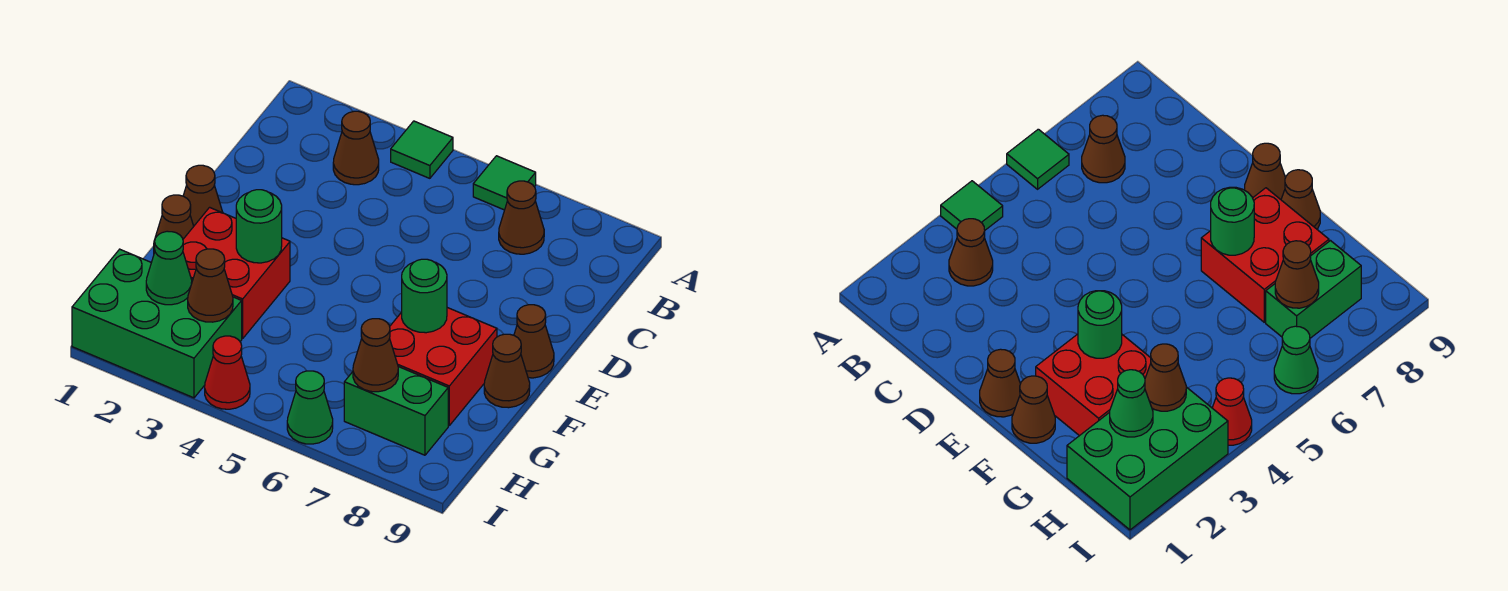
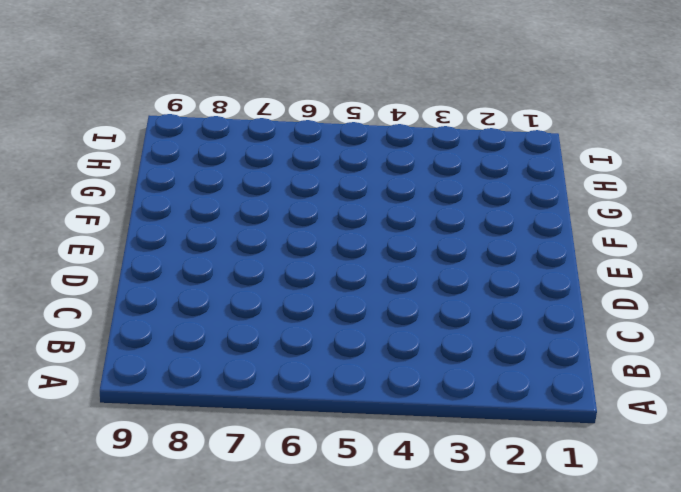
none -> green 1x1 tile [391,121,453,178]
none -> green 1x1 tile [473,156,536,210]
none -> brown 1x1 cone [333,111,379,185]

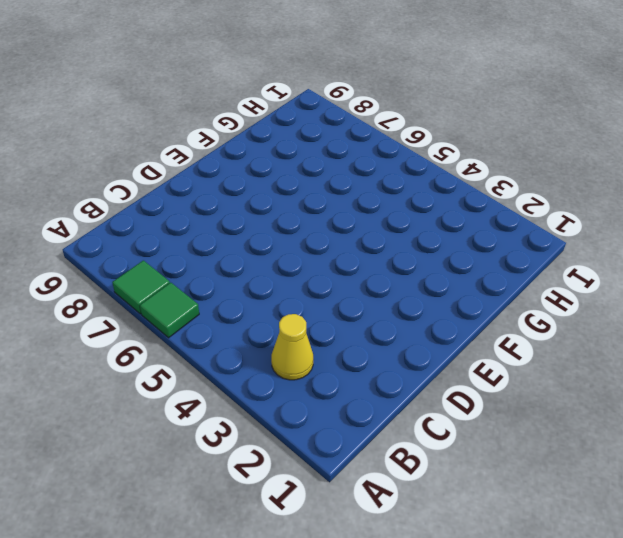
green 1x1 tile [112,260,170,314] -> green 1x1 tile moved to [391,121,453,178]
yellow 1x1 cone [271,314,314,380] -> brown 1x1 cone [333,111,379,185]
none -> brown 1x1 cone [499,181,544,254]
none -> brown 1x1 cone [183,165,223,226]
none -> brown 1x1 cone [514,305,554,378]

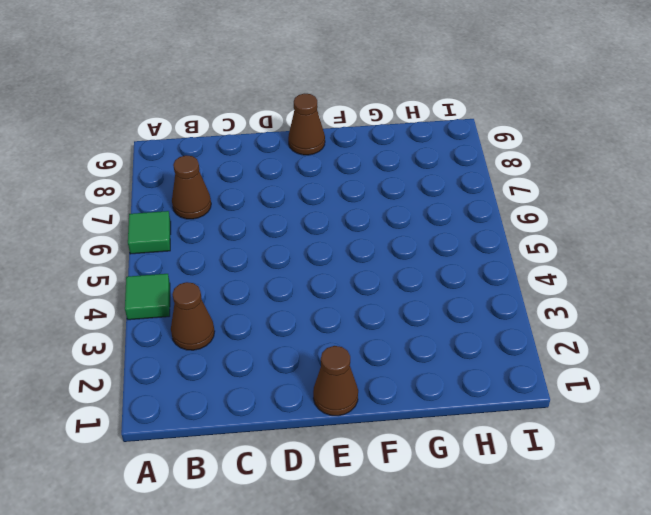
none -> brown 1x1 cone [154,195,194,253]
none -> red 2x2 brick [183,207,290,339]
none -> red 2x2 brick [390,308,497,425]

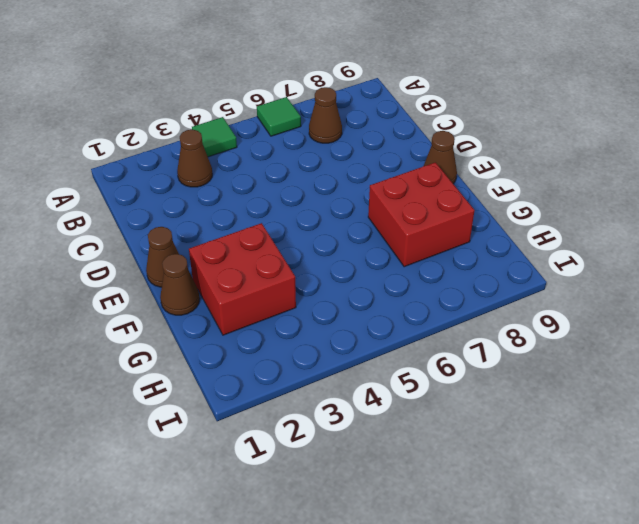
none -> brown 1x1 cone [484,334,530,408]
none -> green 2x3 brick [72,249,242,398]
none -> green 1x2 brick [344,367,448,455]

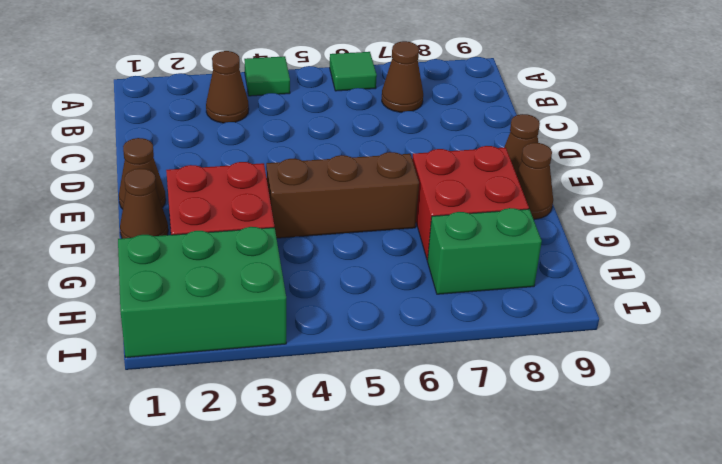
brown 1x3 brick [266,152,419,238] -> none
none -> red 1x1 cone [205,336,250,409]
none -> green 1x1 cone [287,371,333,444]
none -> green 1x1 round brick [236,190,282,263]

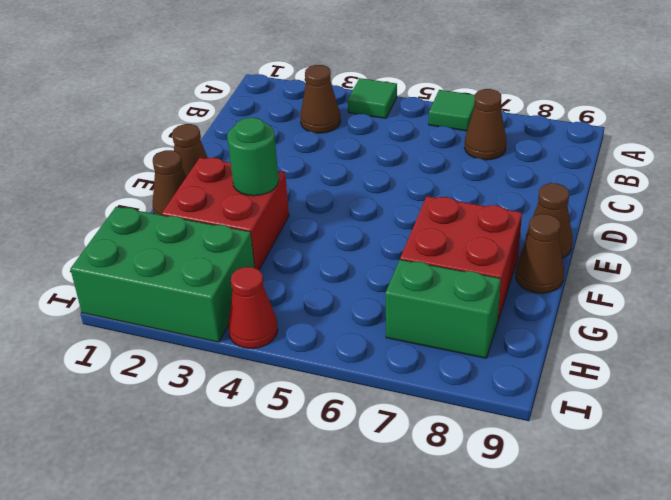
none -> green 1x1 cone [287,371,333,444]
none -> green 1x1 round brick [402,259,447,333]
none -> green 1x1 cone [146,231,192,305]

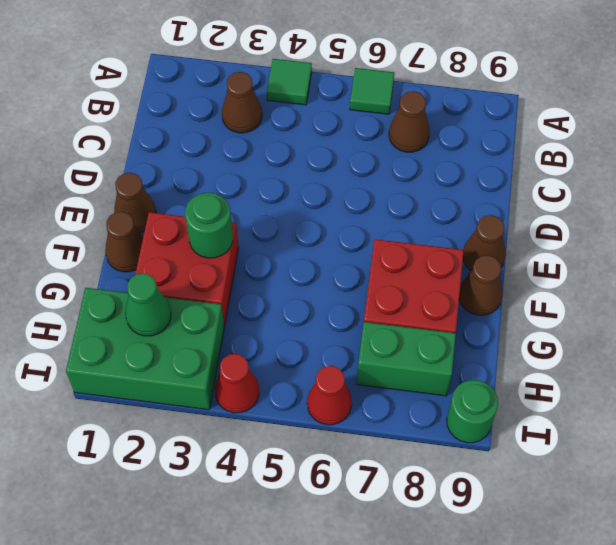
red 1x1 cone [307,366,352,425] -> green 1x1 cone [287,371,333,444]
green 1x1 round brick [447,380,498,443] -> green 1x1 round brick moved to [402,259,447,333]
none -> brown 1x1 cone [188,249,233,322]
none -> brown 1x1 cone [353,319,398,392]

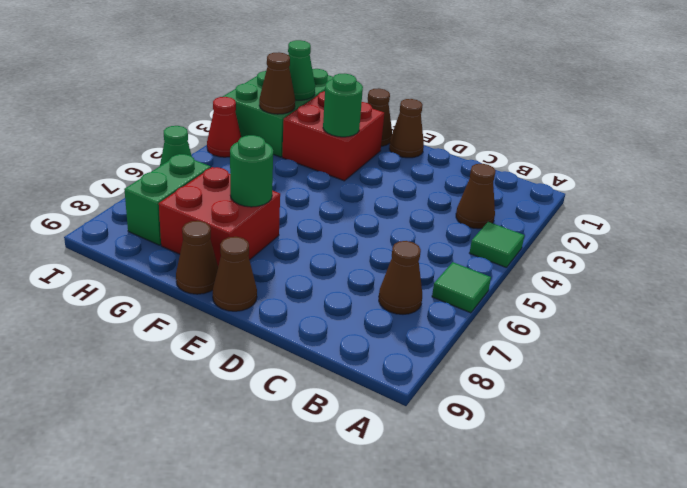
none -> brown 1x1 cone [353,319,398,392]

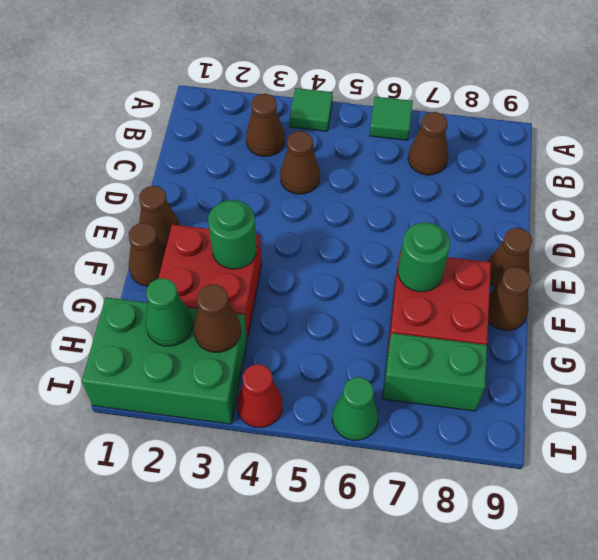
brown 1x1 cone [280,131,320,194] -> brown 1x1 cone moved to [353,319,398,392]

